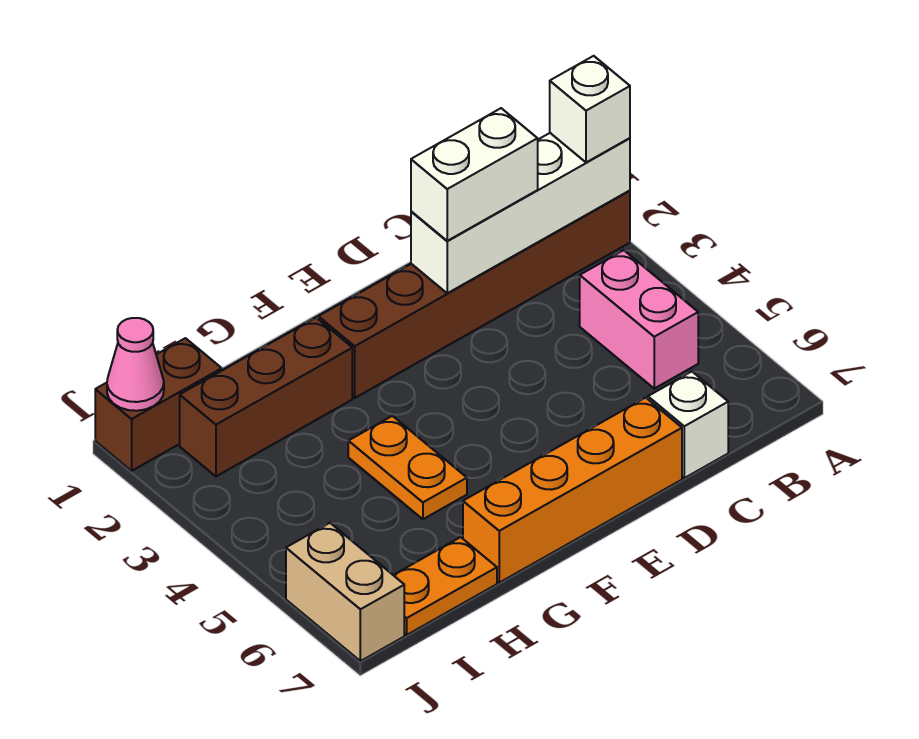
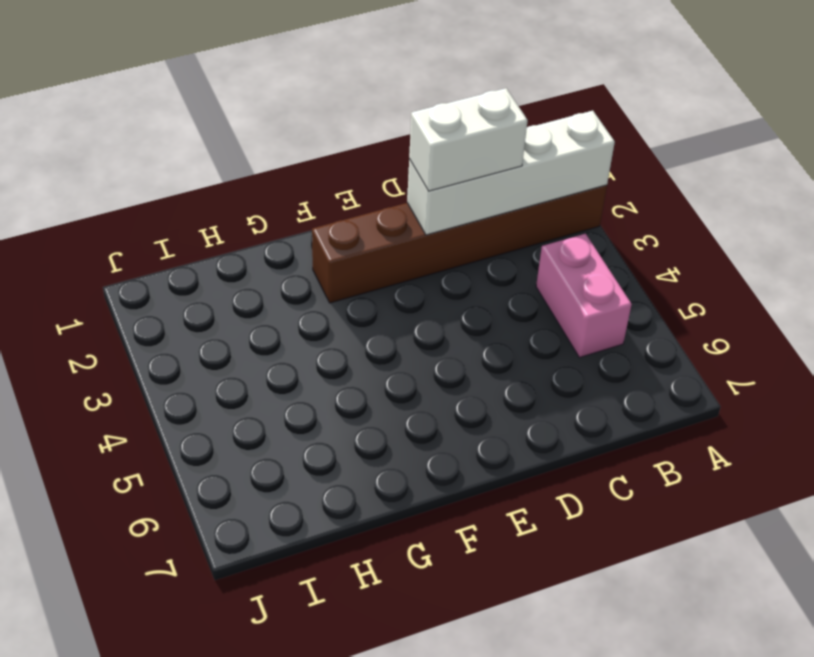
none -> white 1x1 brick [648,372,728,478]
none -> orange 1x4 brick [463,398,682,583]
none -> brown 1x3 brick [180,318,352,476]

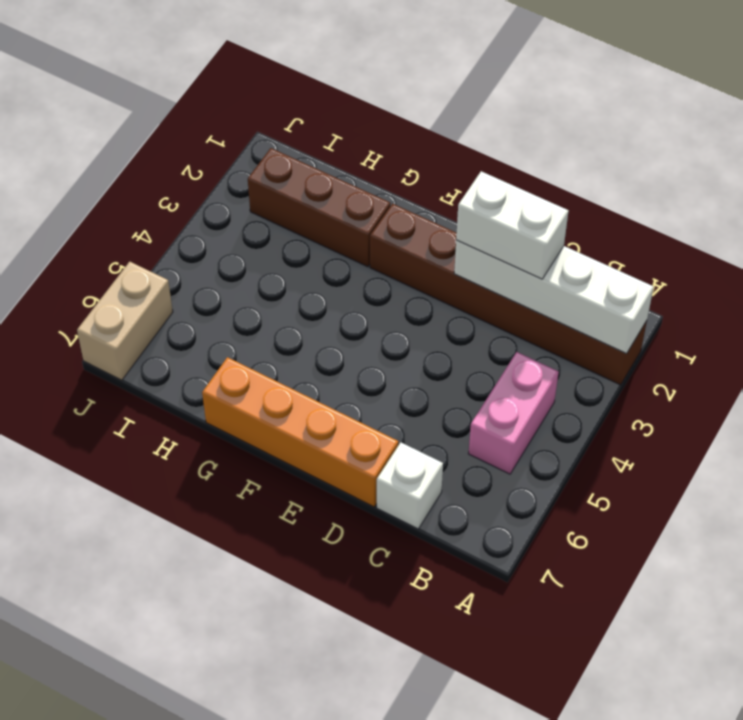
none -> orange 1x2 plate [348,416,467,519]
none -> orange 1x2 plate [394,537,497,635]
none -> brown 1x2 brick [95,338,222,471]

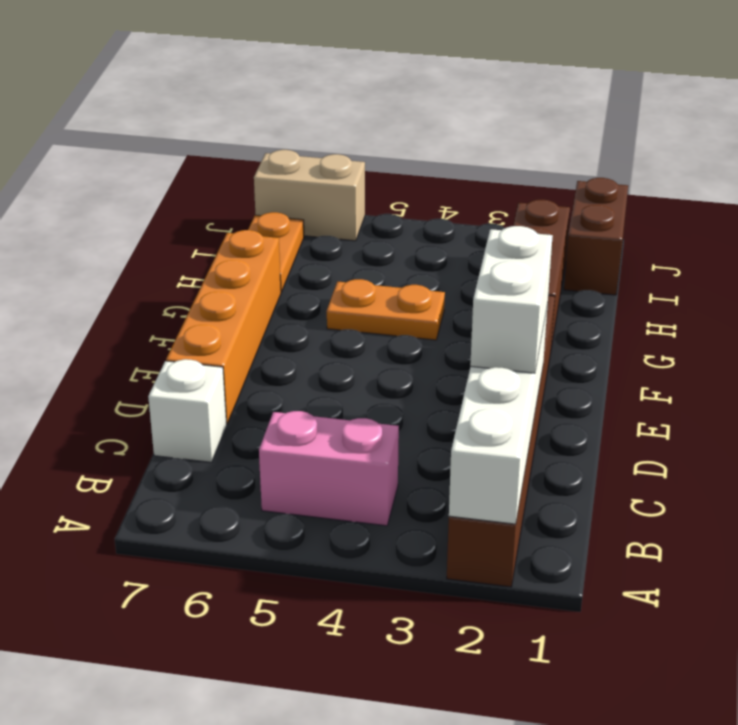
none -> pink 1x1 cone [107,318,164,411]
none -> white 1x1 brick [550,56,630,162]

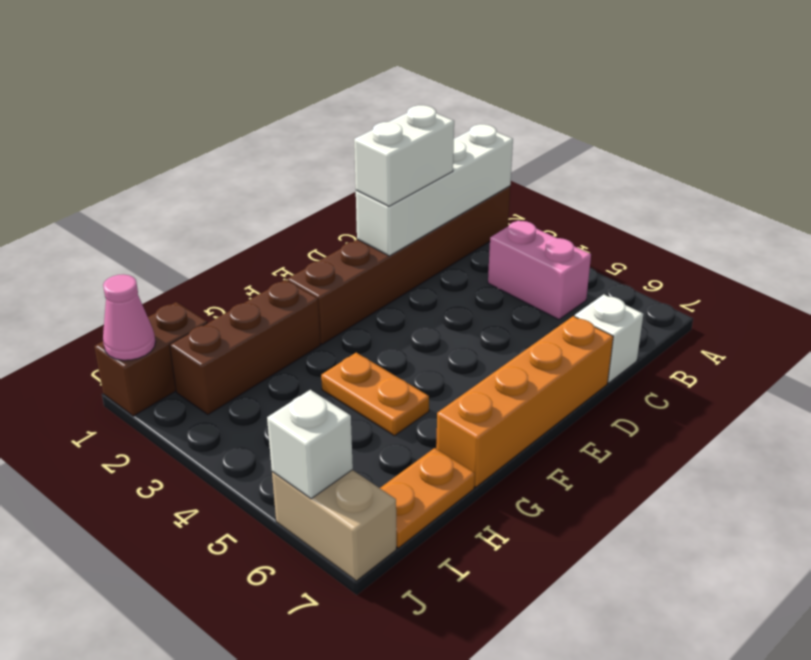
white 1x1 brick [267,390,353,499] -> white 1x1 brick moved to [550,56,630,162]

